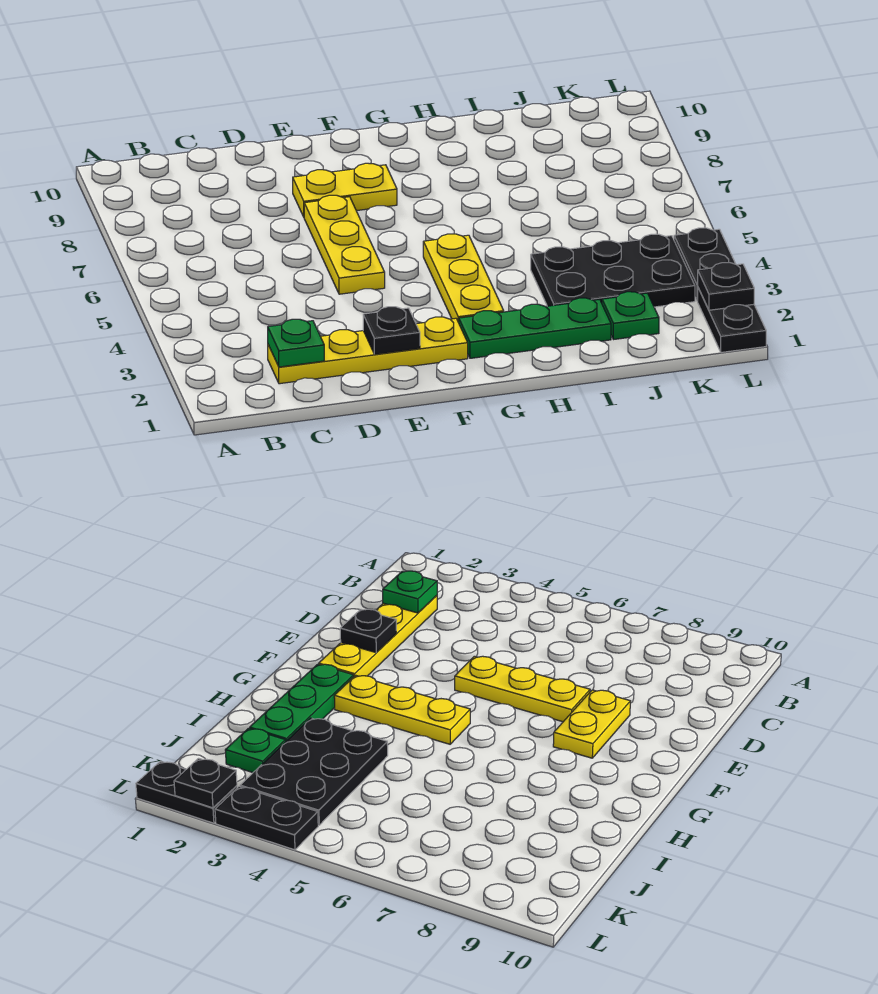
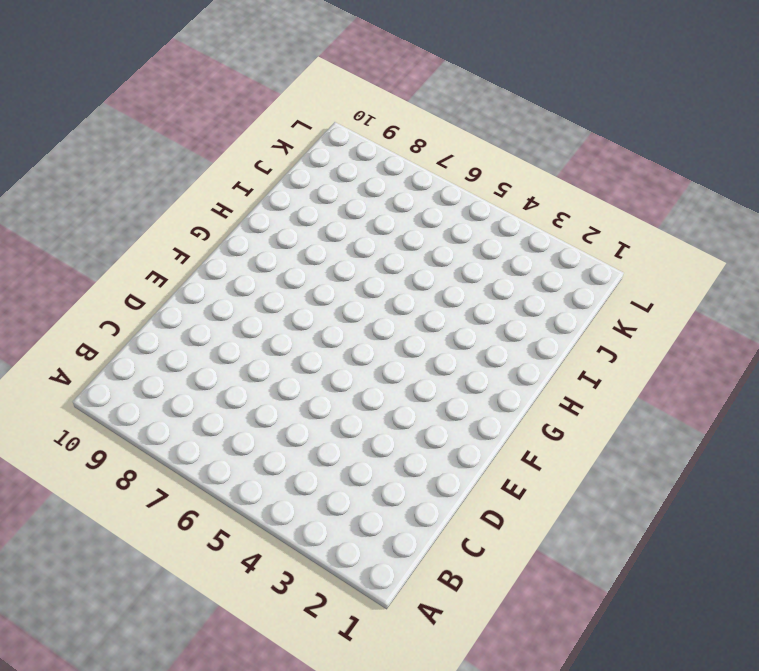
none -> yellow 1x4 plate [268,317,468,384]
none -> yellow 1x3 plate [304,195,385,294]
none -> yellow 1x2 plate [293,163,397,217]

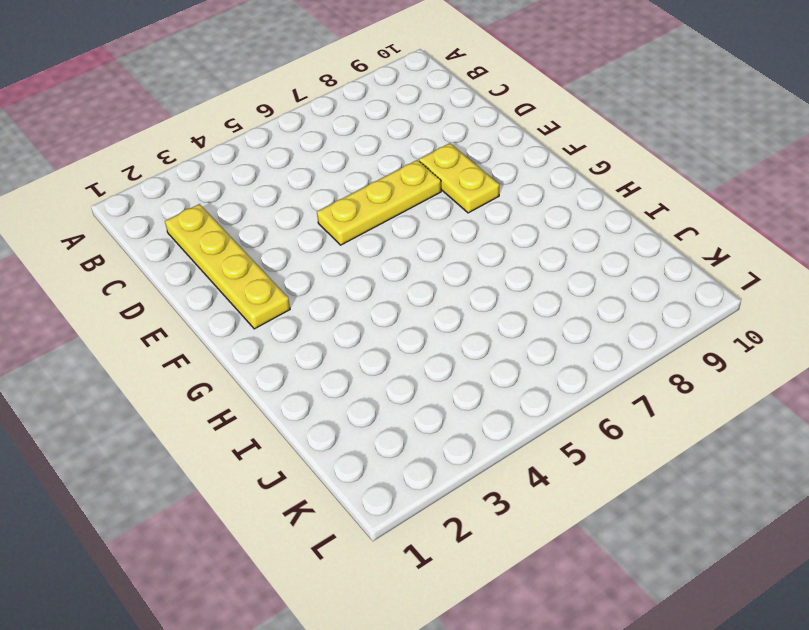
none -> green 1x3 plate [459,298,611,358]
none -> yellow 1x3 plate [423,234,504,322]
none -> black 2x3 plate [531,234,695,307]

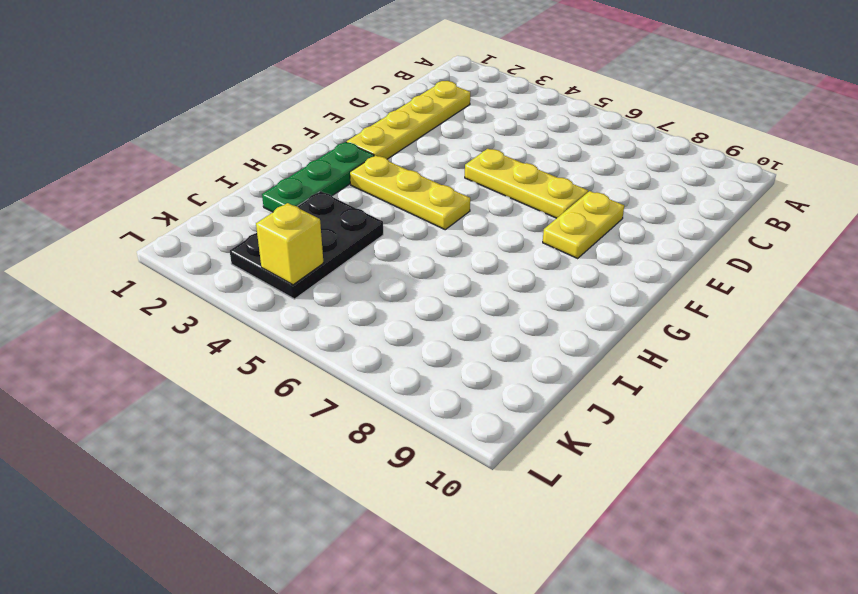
yellow 1x1 brick [256,203,323,285] -> none
none -> green 1x1 plate [602,292,659,340]
none -> black 1x2 plate [698,288,766,352]
none -> black 1x2 plate [674,228,735,301]

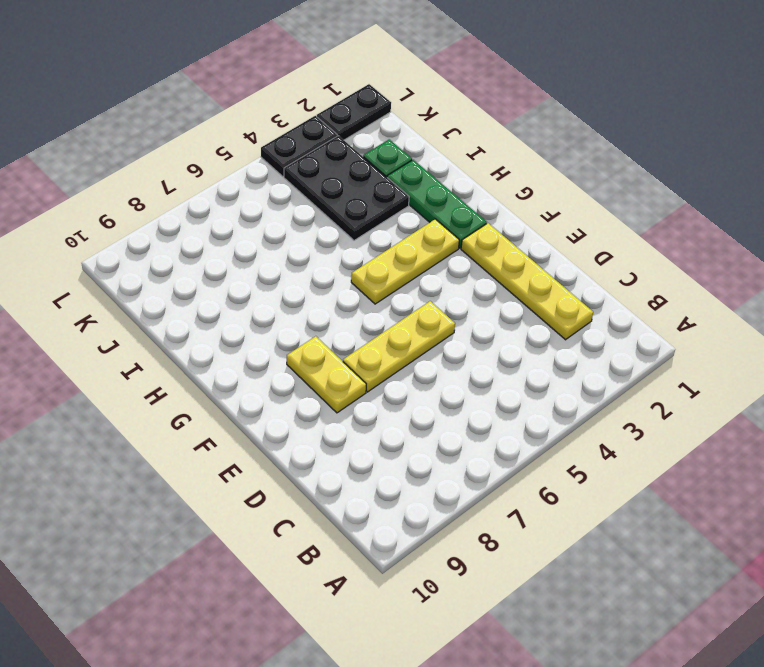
none -> green 1x1 plate [268,319,324,367]
none -> black 1x1 plate [363,307,420,354]
none -> black 1x1 plate [698,263,754,310]

